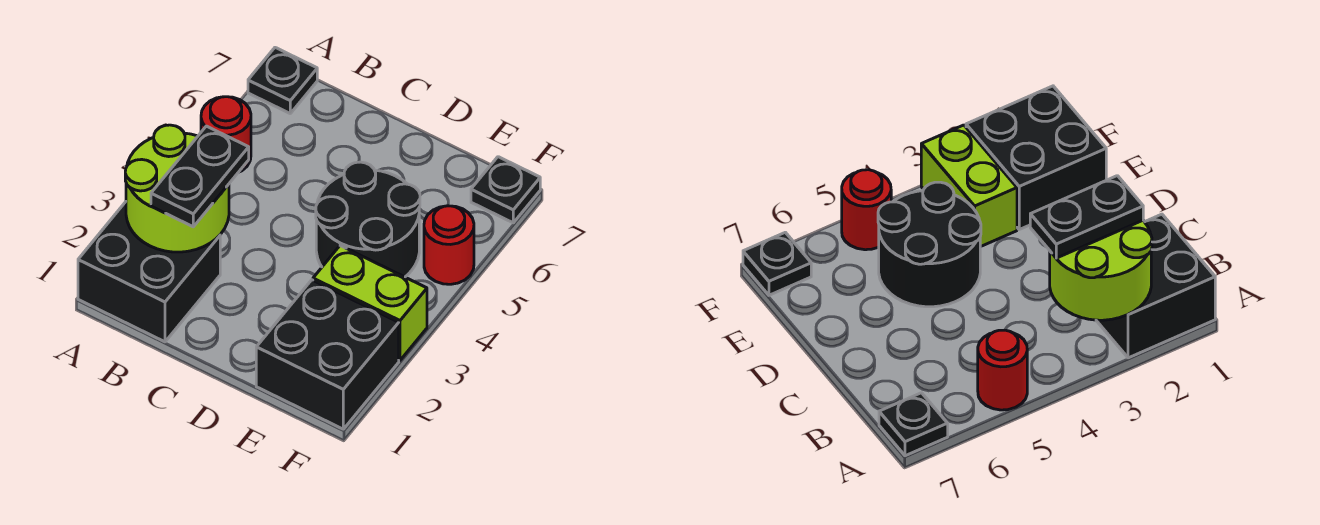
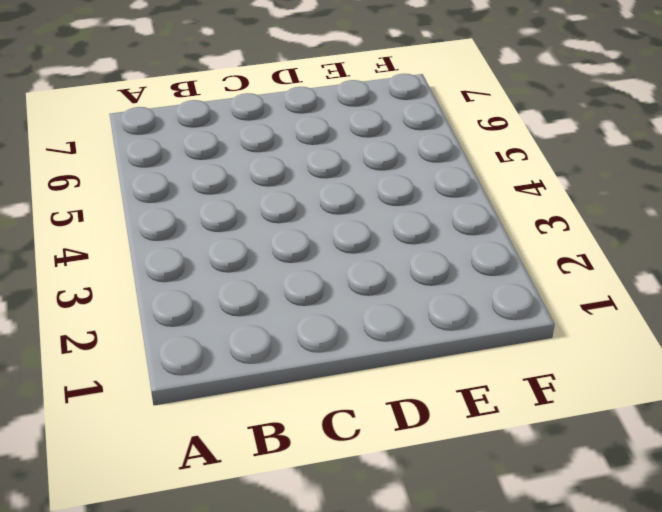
none -> black 2x2 brick [78,202,220,342]
none -> red 1x1 round brick [201,97,251,172]

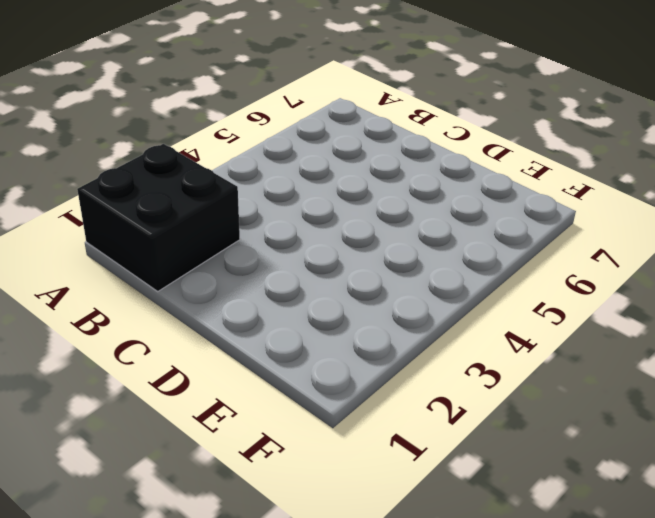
none -> red 1x1 round brick [201,97,251,172]
none -> black 1x1 plate [248,48,317,113]

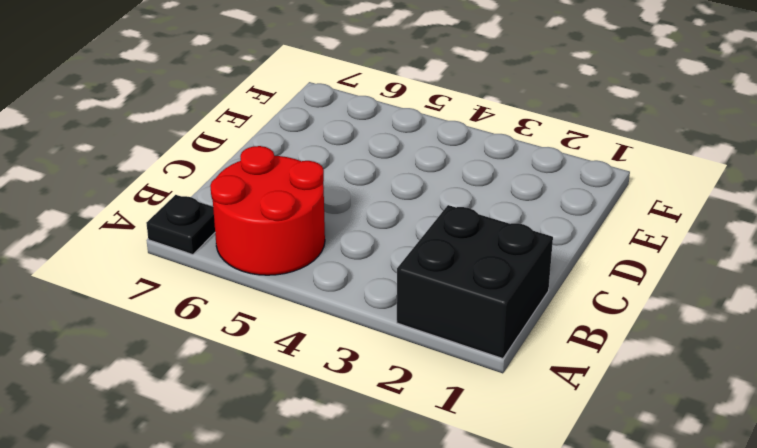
red 2x2 round brick [210,146,325,275] -> red 1x1 round brick [201,97,251,172]
none -> black 2x2 round brick [316,162,420,277]
none -> black 2x2 brick [256,280,399,429]

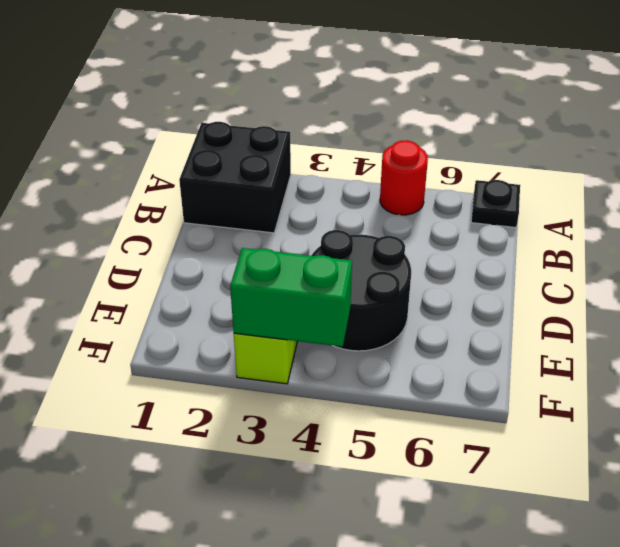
green 1x2 brick [230,248,352,347] -> none
none -> black 2x2 brick [256,280,399,429]
none -> red 1x1 round brick [424,206,474,284]

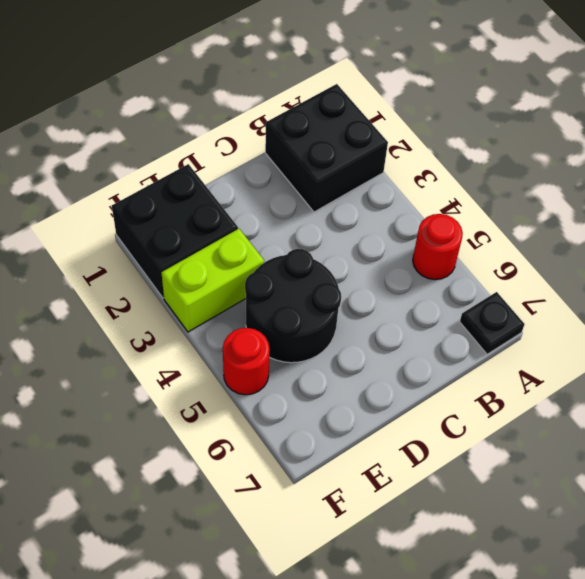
none -> black 1x1 plate [471,157,540,223]
none -> lime 2x2 round brick [125,125,229,252]

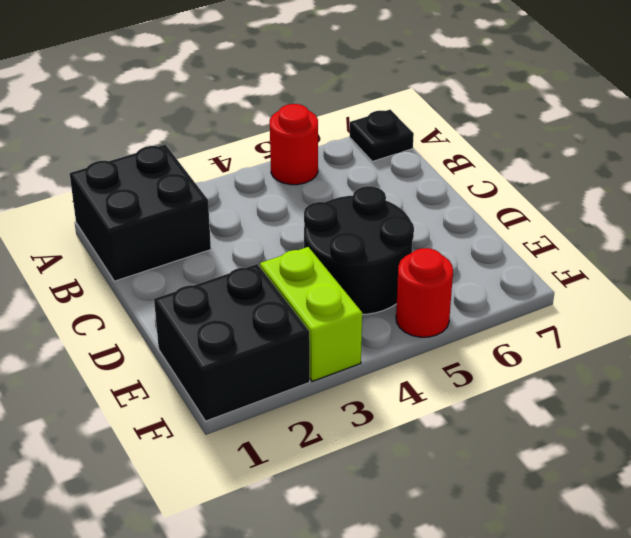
none -> black 1x1 plate [471,157,540,223]
none -> lime 2x2 round brick [125,125,229,252]

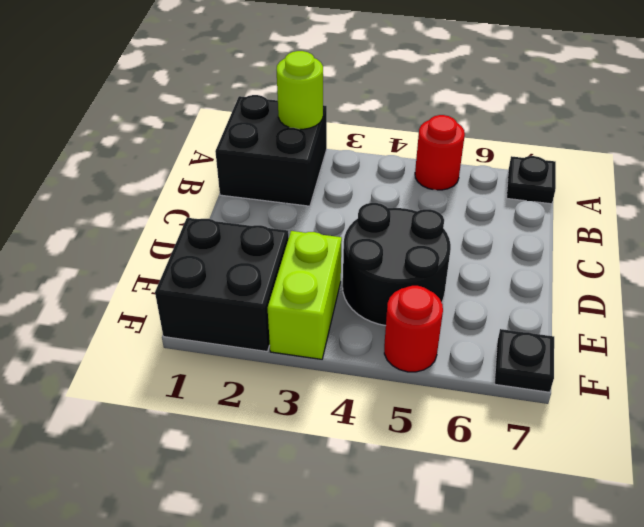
lime 1x1 round brick [277,51,323,129] -> lime 2x2 round brick [125,125,229,252]
none -> black 1x2 plate [151,126,249,227]

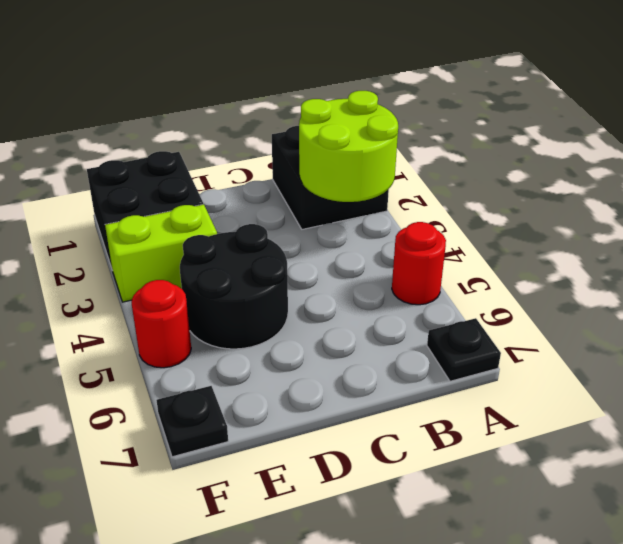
none -> black 1x2 plate [151,126,249,227]

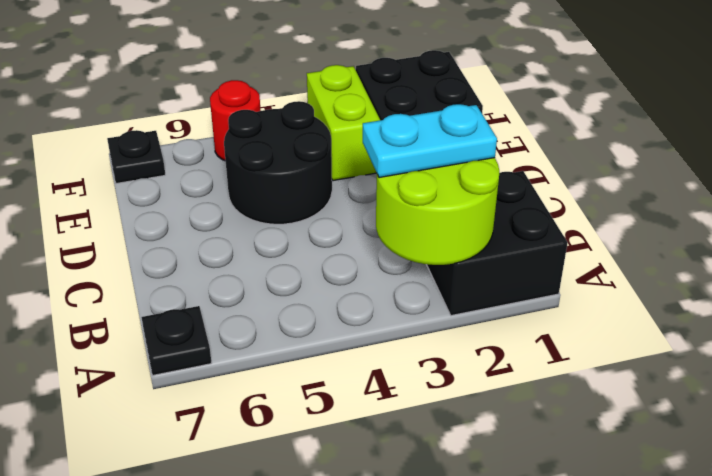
cyan 1x2 plate [363,104,497,178] -> black 1x2 plate [151,126,249,227]
none -> red 1x1 round brick [201,97,251,172]

